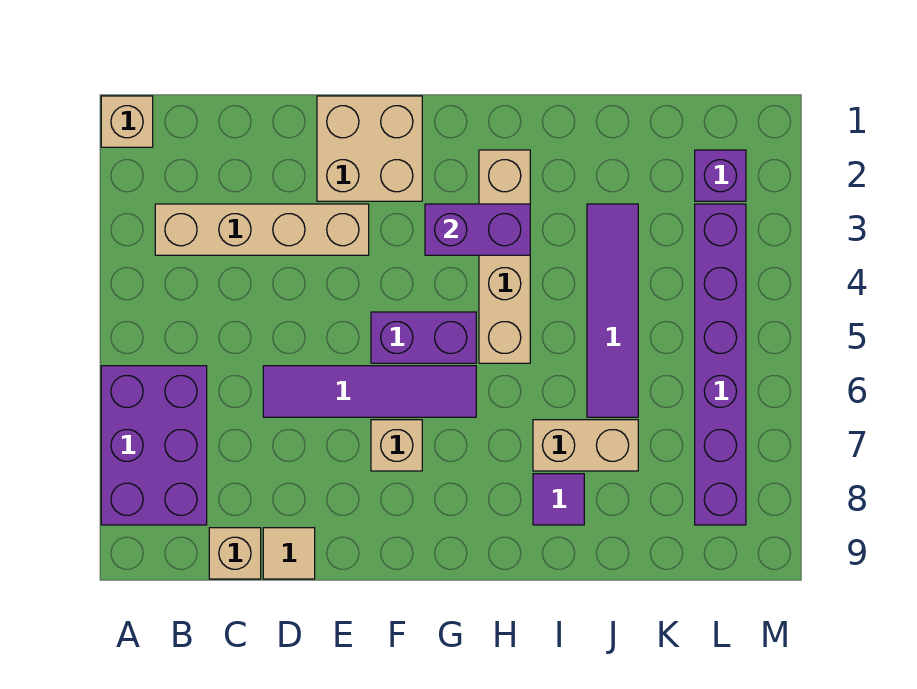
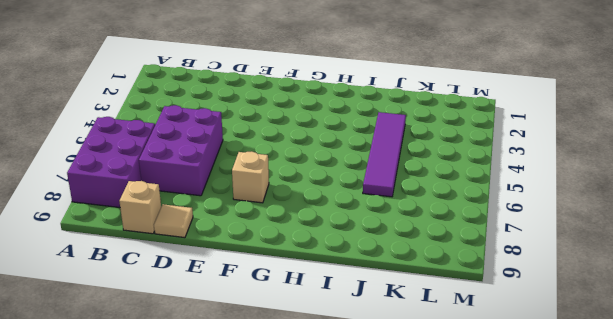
purple 2x3 brick [139,105,223,196] -> purple 1x4 tile [263,366,476,417]
none -> tan 1x1 brick [101,96,153,147]
none -> tan 1x4 brick [155,204,369,255]
none -> tan 2x2 brick [317,96,422,201]

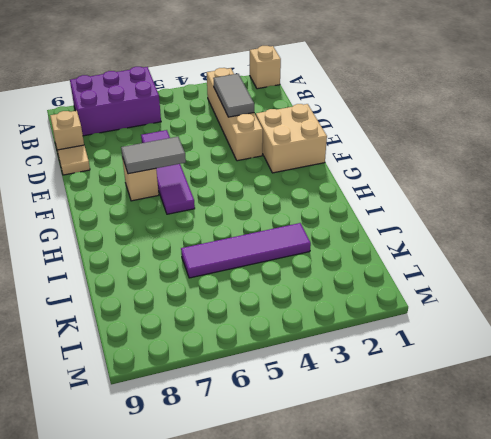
grey 1x2 tile [213,74,254,117] -> none
grey 1x2 tile [121,137,186,174] -> none
none -> purple 1x2 brick [371,312,476,363]
none -> tan 1x4 brick [479,150,530,363]
none -> tan 1x2 brick [533,420,638,471]

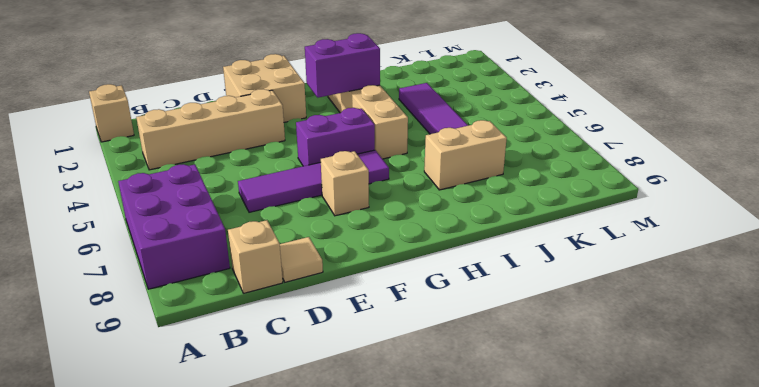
none -> purple 1x1 tile [533,474,584,525]
none -> purple 1x1 brick [695,150,746,201]
none -> purple 1x6 brick [695,204,746,525]

